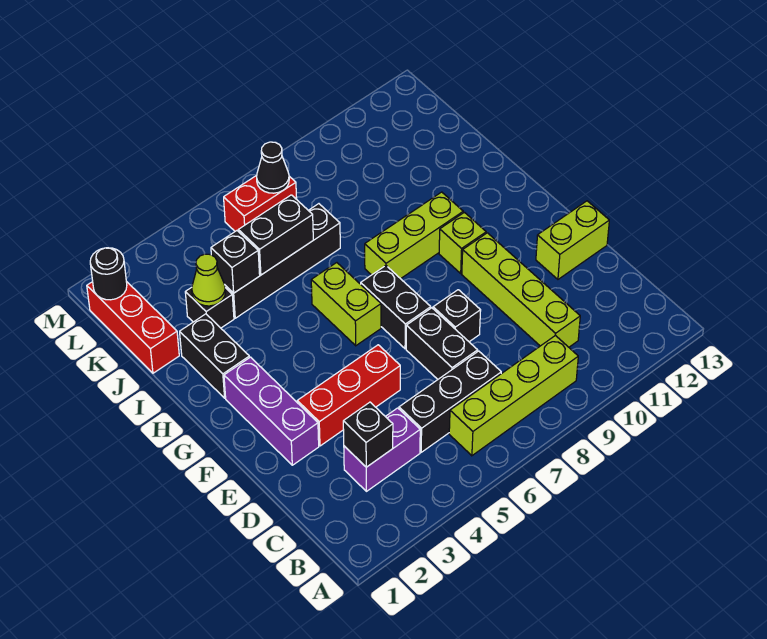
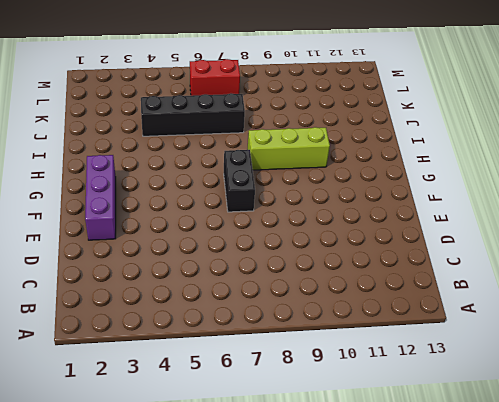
none -> lime 1x4 brick [449,335,578,456]
none -> purple 1x2 brick [344,408,420,491]
none -> black 1x3 brick [399,351,501,452]

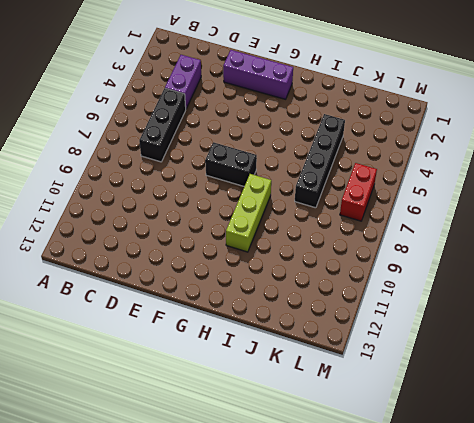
none -> lime 1x4 brick [449,335,578,456]
none -> lime 1x4 brick [462,233,580,347]
none -> black 1x2 brick [406,308,478,379]

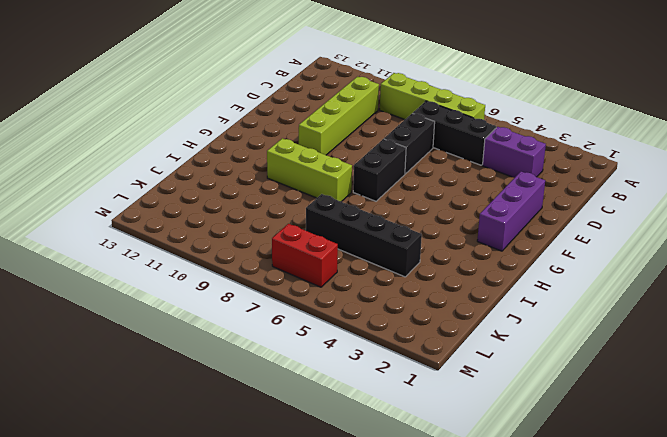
none -> red 1x3 brick [297,345,400,446]
none -> black 1x1 brick [433,290,481,342]
none -> lime 1x2 brick [536,201,609,279]

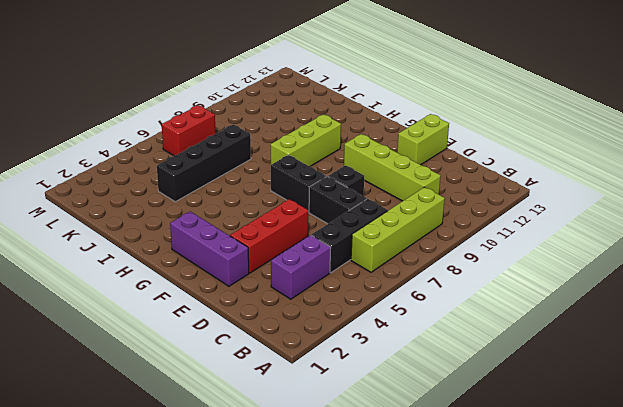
none -> lime 1x2 brick [311,263,381,346]
none -> lime 1x1 brick [439,212,486,273]
none -> black 1x2 brick [180,314,249,398]

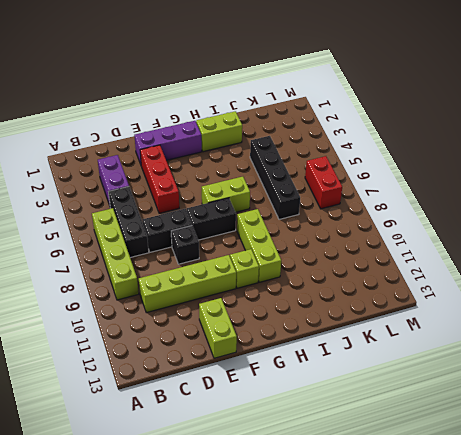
lime 1x2 brick [196,111,242,152] -> black 1x2 brick [180,314,249,398]
none -> red 1x3 brick [87,281,179,373]
none -> black 1x1 brick [185,287,234,328]
none -> black 1x1 brick [343,402,393,467]

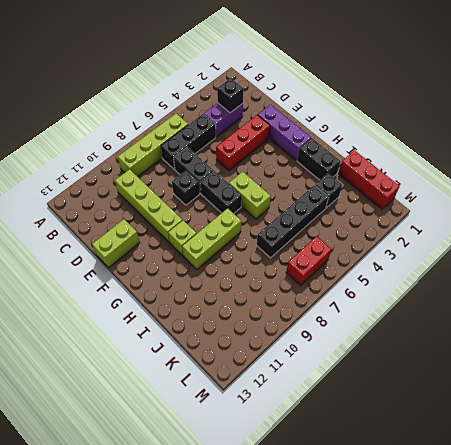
none -> lime 1x1 cone [192,254,226,306]
none -> black 1x1 brick [211,231,260,293]
none -> black 1x2 brick [238,195,313,275]

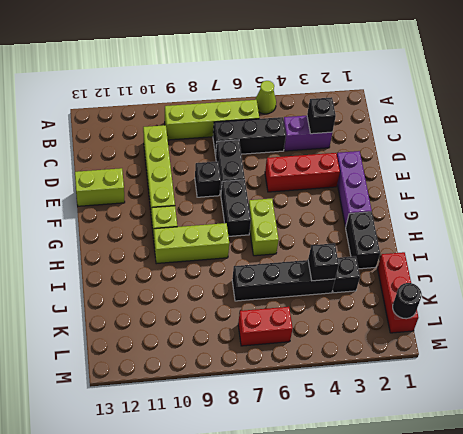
lime 1x1 cone [255,81,276,114] -> lime 1x1 cone moved to [192,254,226,306]
none -> black 1x2 brick [238,195,313,275]
none -> black 1x1 cone [257,142,289,193]

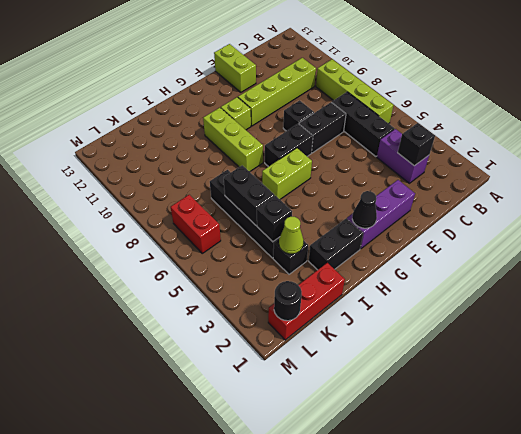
black 1x1 cone [352,191,377,228] -> black 1x1 cone moved to [257,142,289,193]
none -> red 1x3 brick [297,345,400,446]

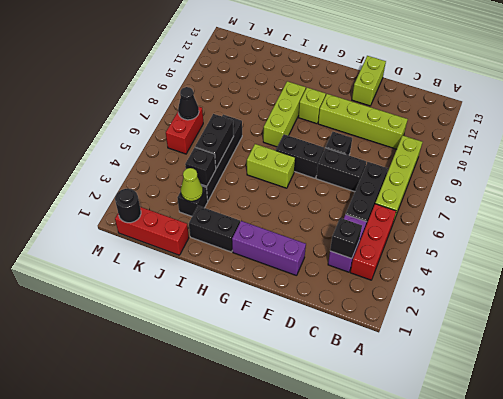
red 1x3 brick [350,204,396,280] -> red 1x3 brick moved to [297,345,400,446]

